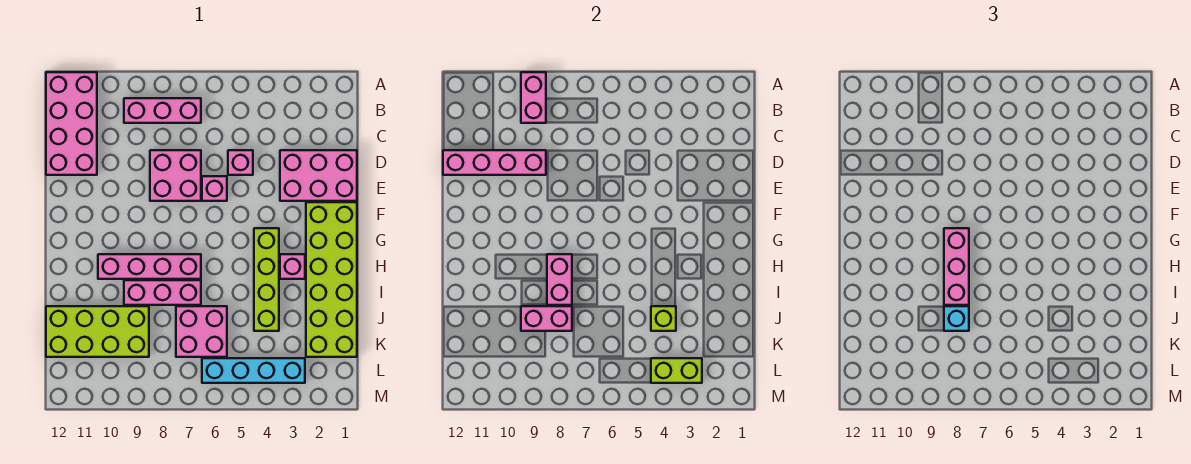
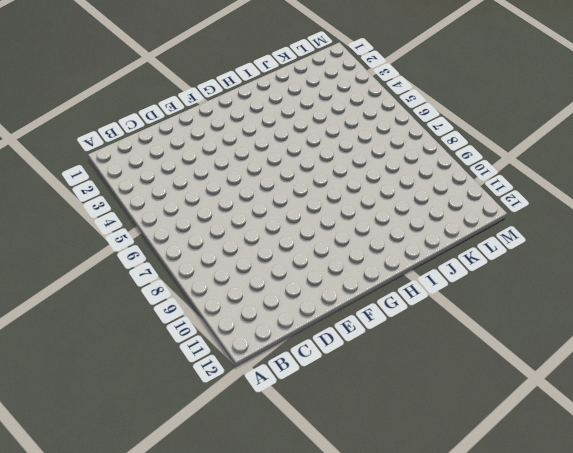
none -> pink 2x4 brick [46,72,97,175]
none -> pink 1x3 brick [124,98,201,123]
none -> pink 2x3 brick [280,150,357,201]

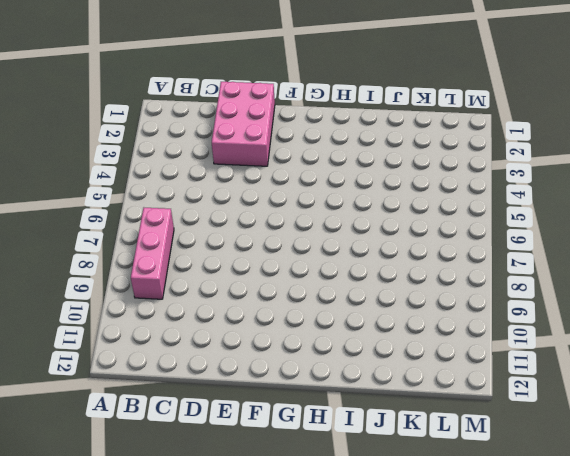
none -> pink 2x4 brick [46,72,97,175]
none -> pink 1x1 brick [228,150,253,175]
none -> pink 2x2 brick [150,150,201,201]

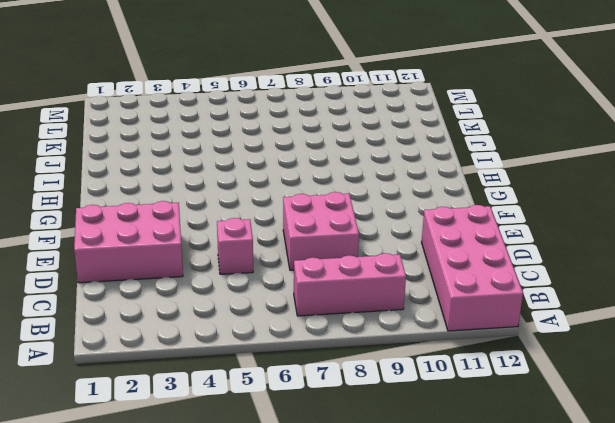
none -> pink 1x1 brick [202,176,227,201]
none -> lime 2x6 brick [306,202,357,357]
none -> lime 1x4 brick [254,228,279,331]

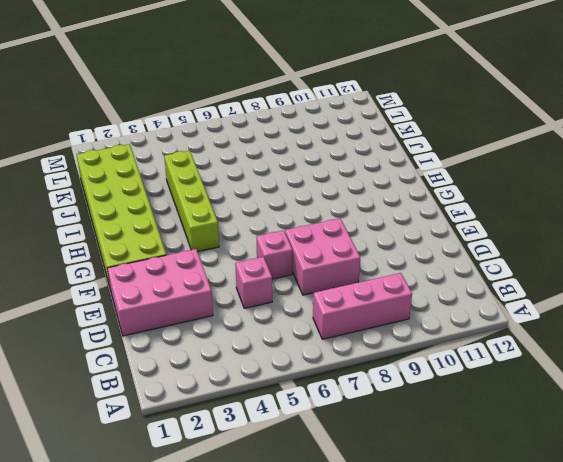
none -> pink 2x4 brick [46,72,97,175]
none -> pink 1x1 brick [280,254,305,279]
none -> pink 1x4 brick [98,254,201,279]

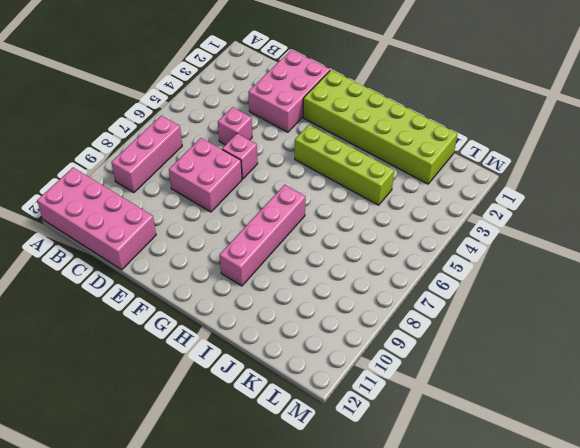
none -> pink 1x1 brick [280,254,305,279]
none -> pink 1x3 brick [124,280,201,305]
none -> pink 2x2 brick [176,306,227,357]

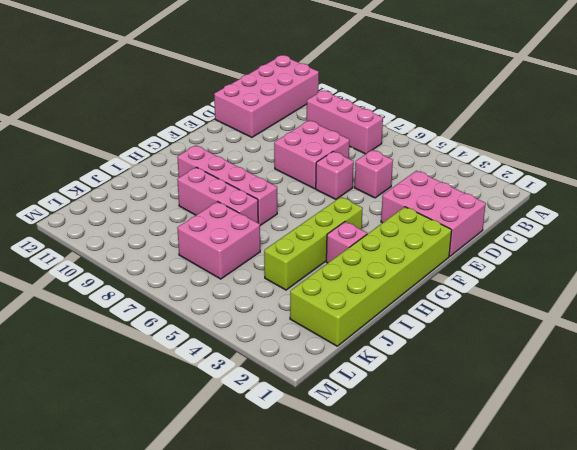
none -> lime 2x4 brick [46,306,149,357]
none -> cyan 1x4 brick [202,358,305,383]
none -> pink 1x2 brick [521,72,546,123]

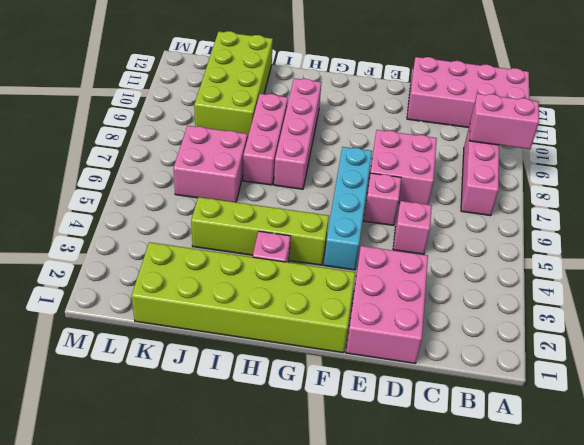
cyan 1x4 brick [324,147,372,270] -> cyan 1x4 brick moved to [202,358,305,383]
none -> pink 1x4 brick [443,150,546,175]
none -> pink 1x2 brick [547,254,572,305]
none -> lime 1x1 brick [651,306,676,331]

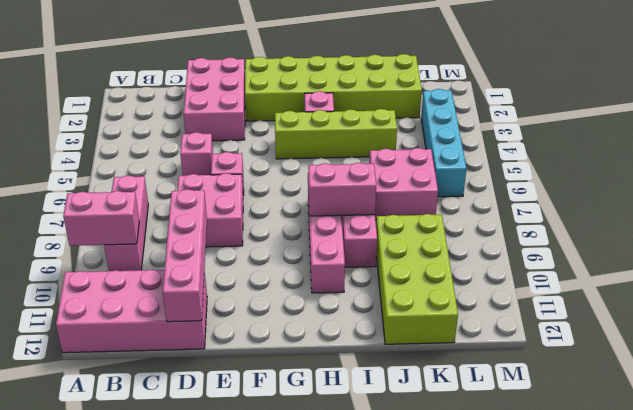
none -> lime 1x1 brick [651,306,676,331]
none -> pink 1x2 brick [521,306,572,331]
none -> lime 1x2 brick [651,358,702,383]

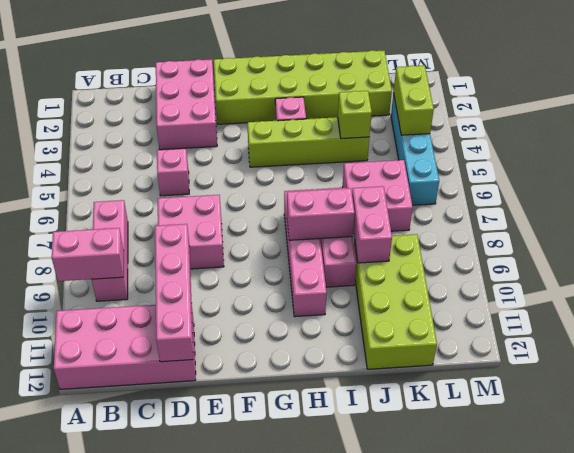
none -> pink 1x1 brick [202,176,227,201]
none -> pink 1x3 brick [944,228,969,305]
none -> cyan 1x1 brick [944,306,969,331]

